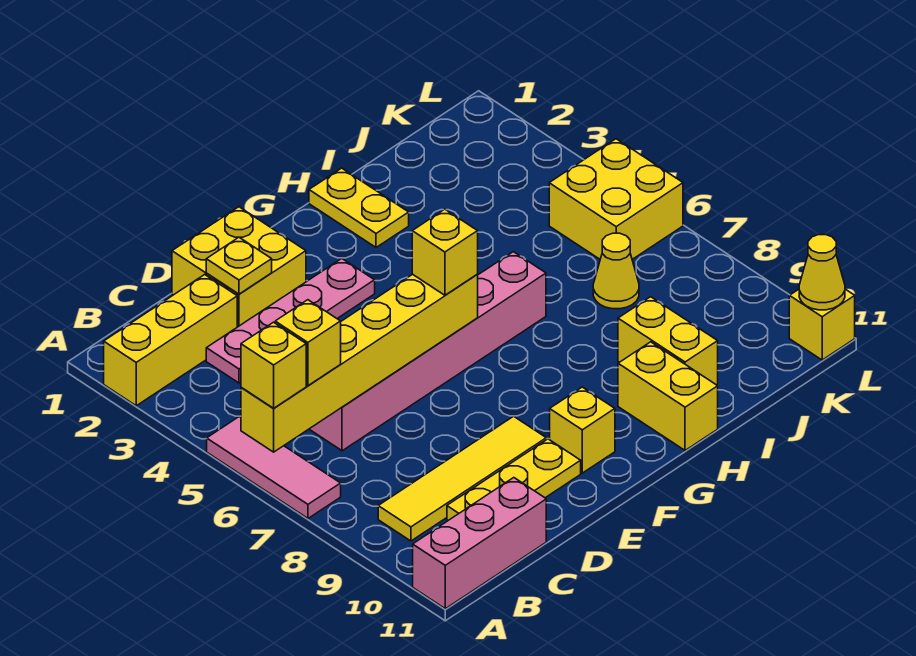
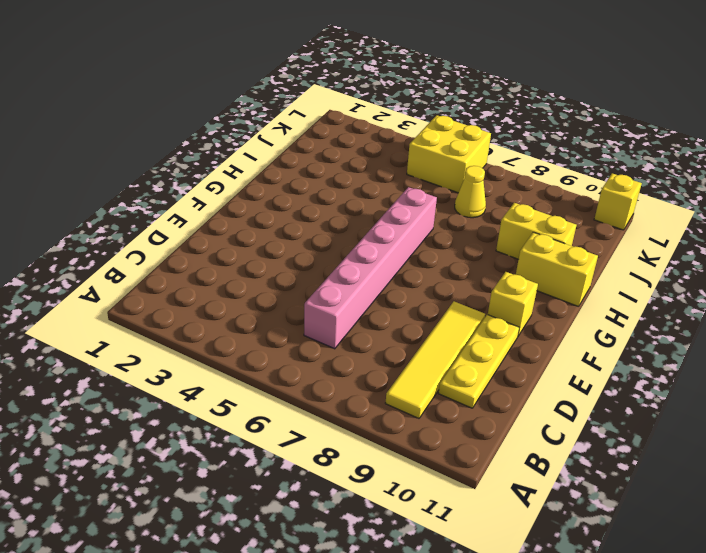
none -> yellow 1x3 brick [104,275,237,406]
none -> pink 1x3 tile [207,417,341,518]
none -> pink 1x3 brick [413,478,546,609]

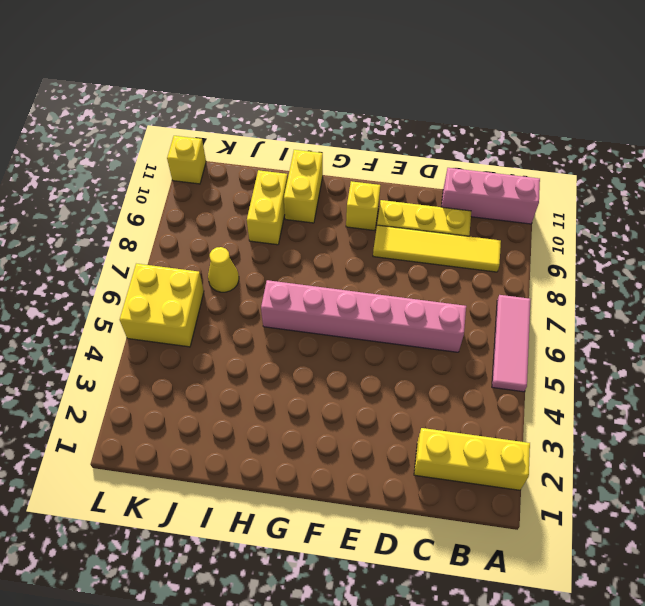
none -> pink 1x4 plate [206,259,375,383]
none -> yellow 2x2 brick [172,207,306,327]
none -> yellow 1x2 plate [309,168,409,247]

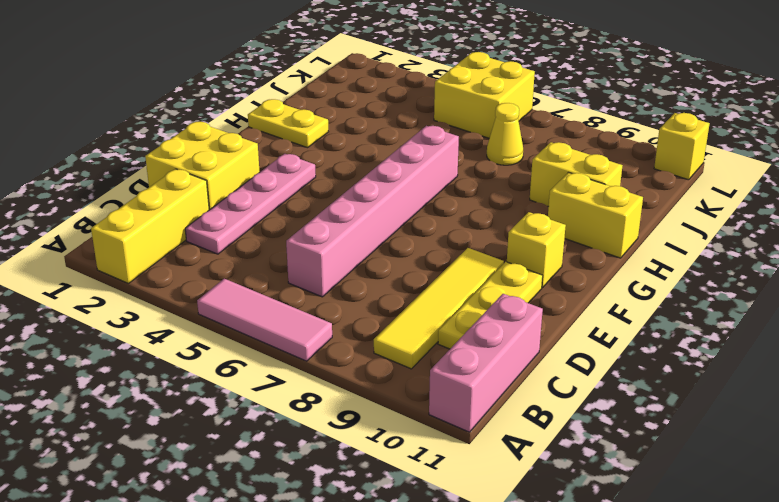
none -> yellow 1x6 brick [241,274,478,452]
none -> yellow 1x1 plate [206,237,272,294]
none -> yellow 1x1 cone [799,235,845,310]

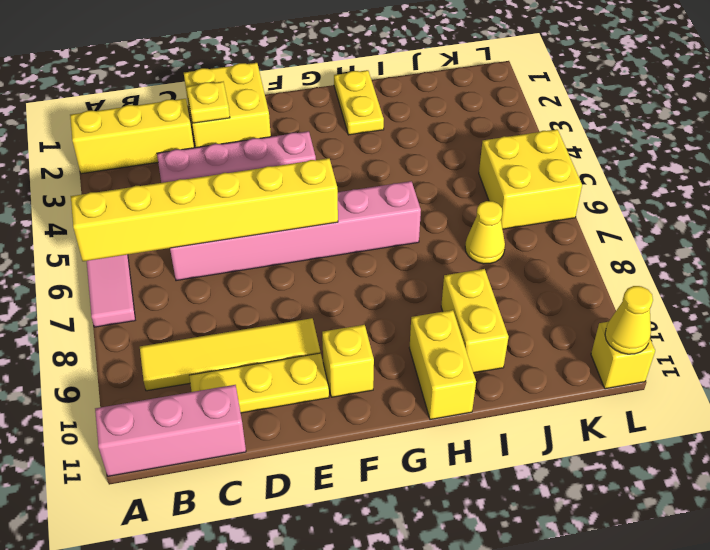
none -> yellow 1x1 brick [241,322,306,408]
none -> yellow 1x1 brick [275,300,341,386]
none -> yellow 1x1 brick [412,209,478,295]

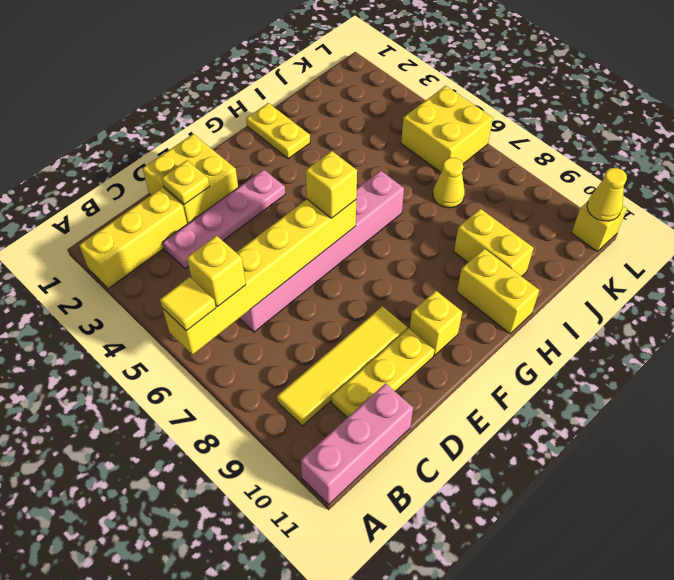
yellow 1x1 tile [160,277,216,331] -> yellow 1x1 brick [241,322,306,408]
none -> pink 1x3 tile [207,417,341,518]

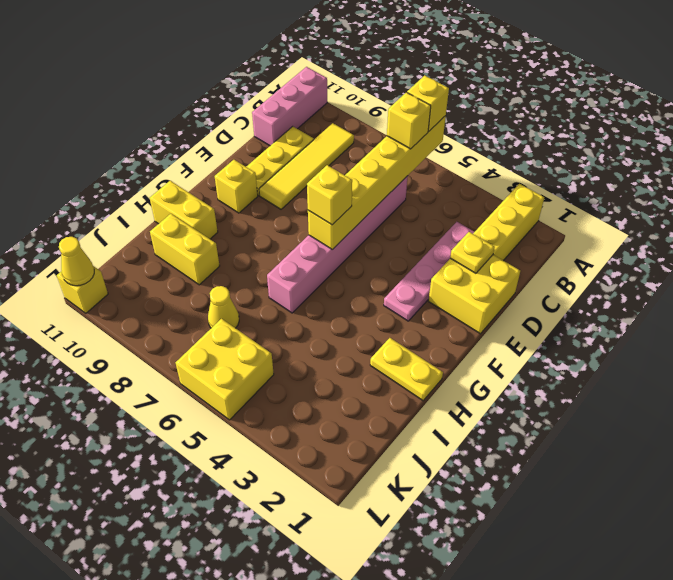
none -> pink 1x3 tile [207,417,341,518]

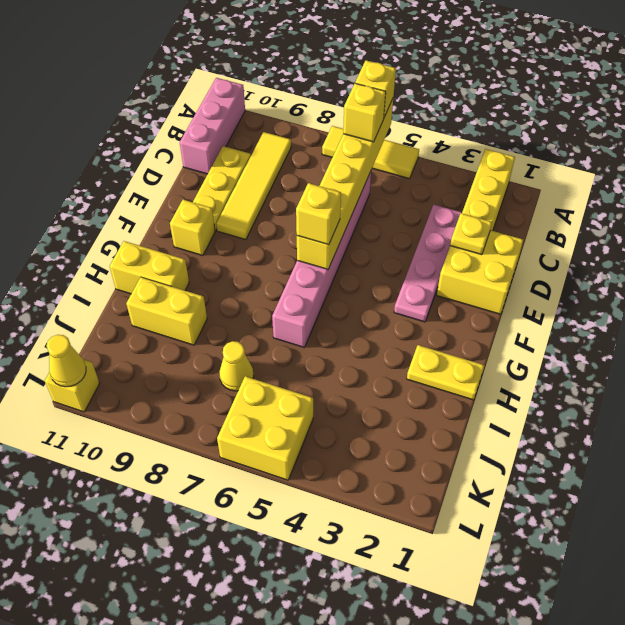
yellow 1x3 tile [322,126,419,179] -> pink 1x3 tile [207,417,341,518]

